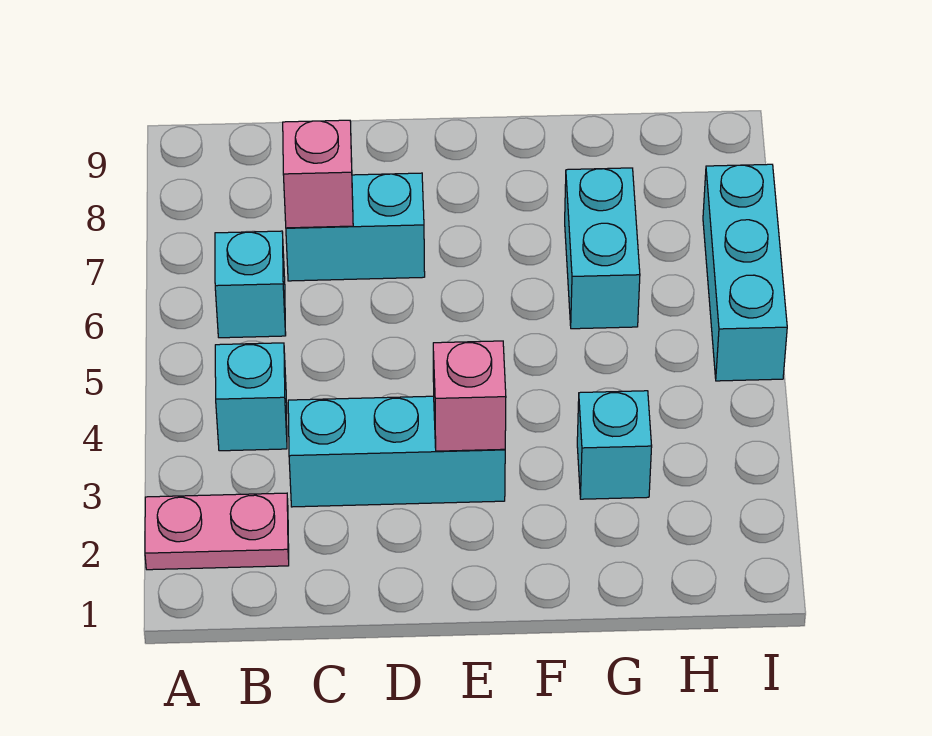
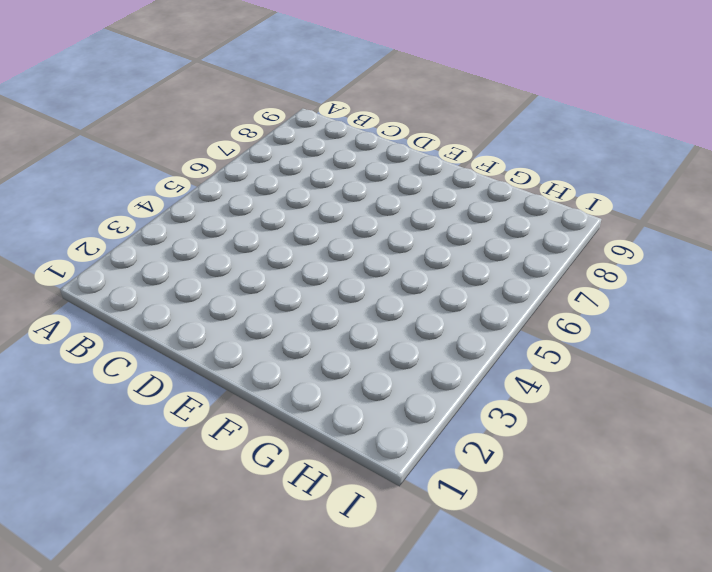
none -> pink 1x2 plate [145,493,289,570]
none -> cyan 1x1 brick [215,343,287,451]

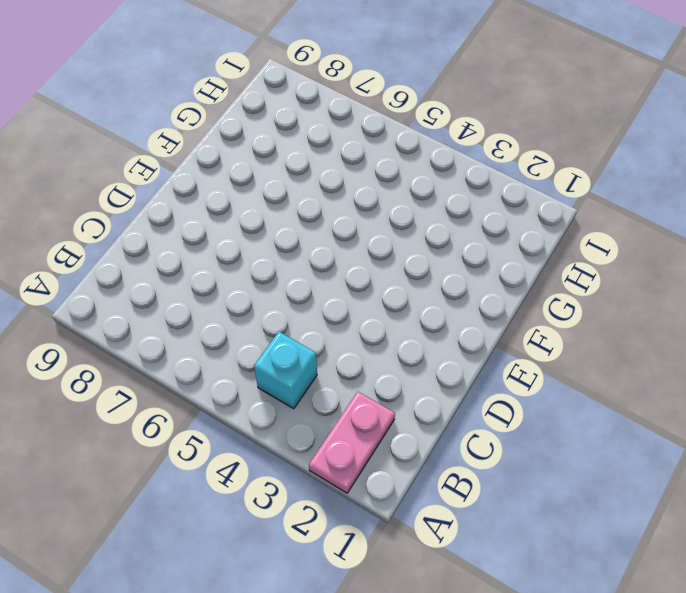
none -> cyan 1x1 brick [215,231,286,338]
none -> cyan 1x3 brick [288,396,505,507]

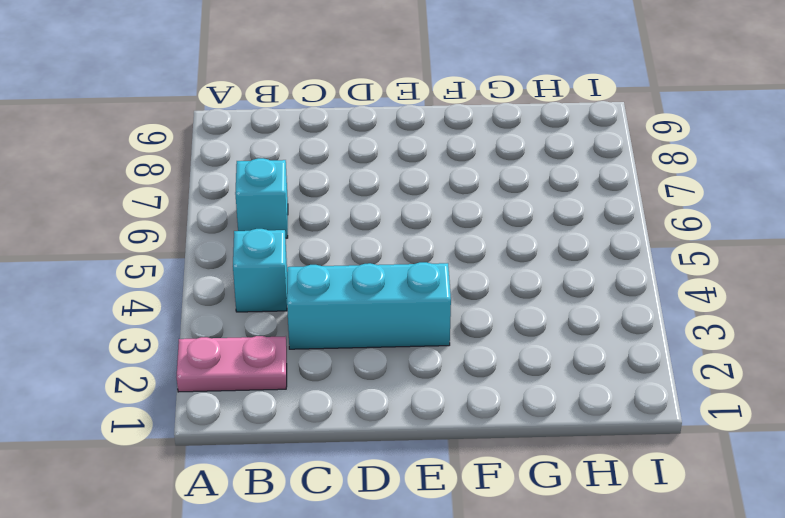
none -> cyan 1x2 brick [286,173,425,281]
none -> cyan 1x1 brick [577,391,652,499]

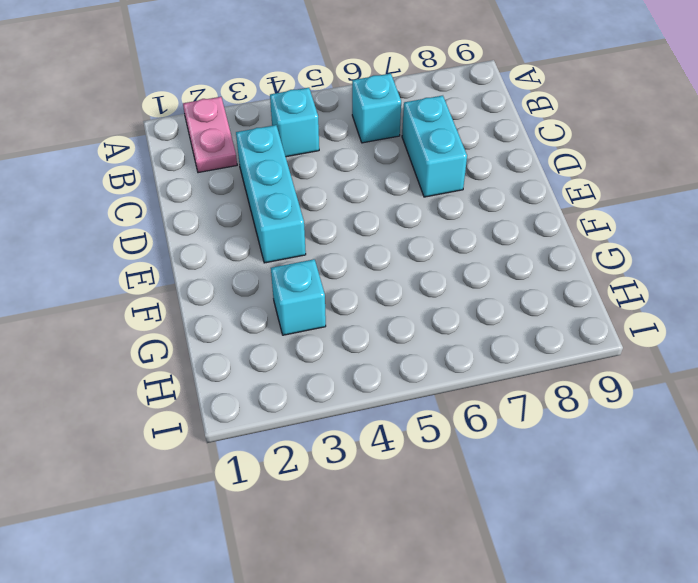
none -> cyan 1x2 brick [565,168,640,329]
none -> cyan 1x3 brick [703,164,787,381]

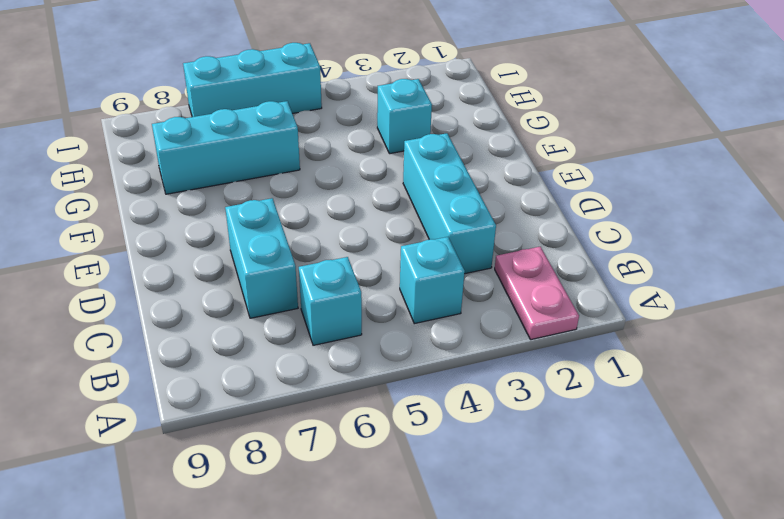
cyan 1x3 brick [152,101,300,194] -> cyan 1x2 brick [565,168,640,329]
none -> pink 1x1 brick [283,120,353,228]
none -> pink 1x1 brick [433,341,506,451]

